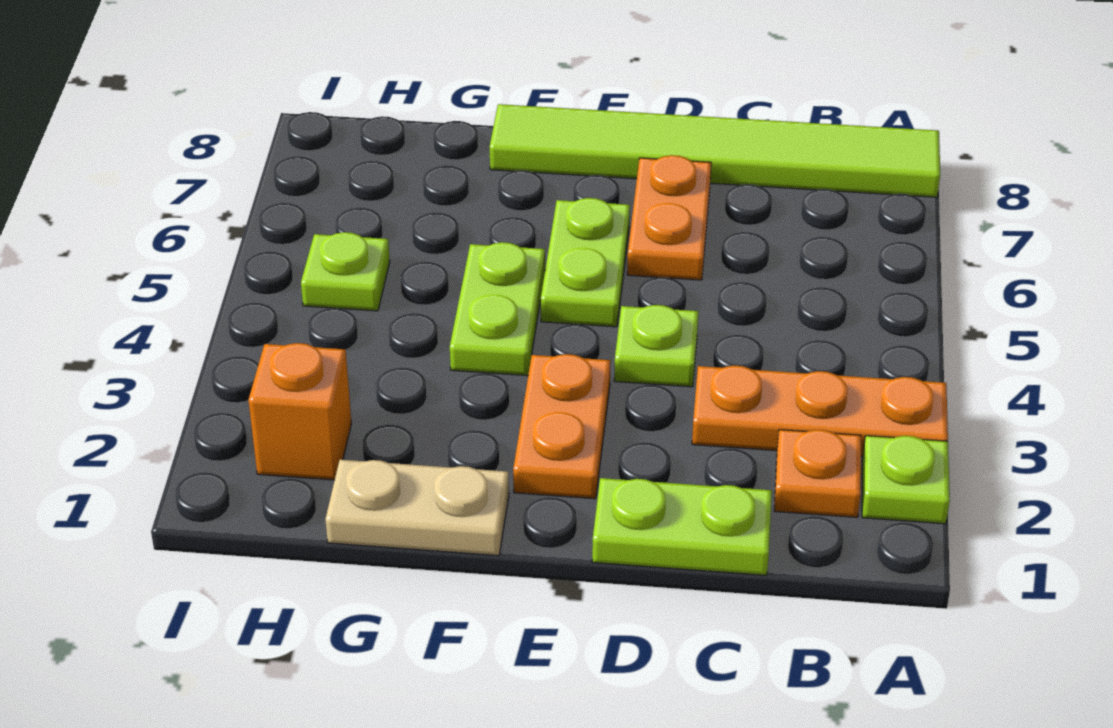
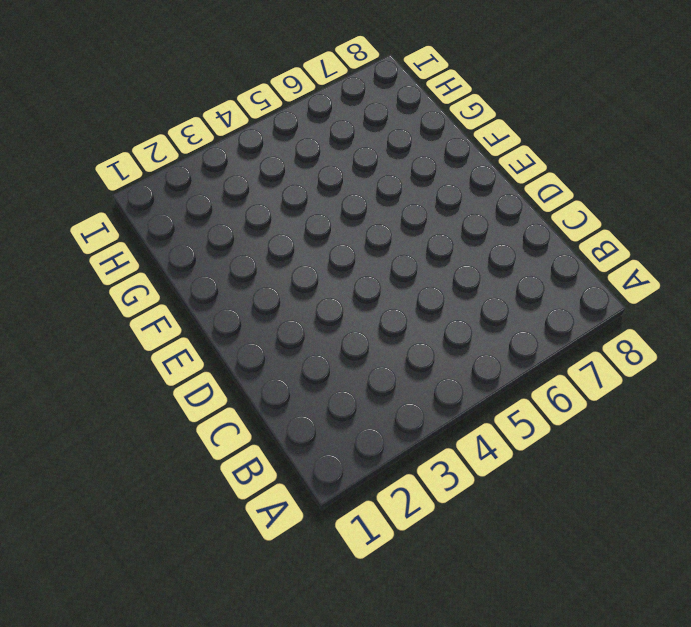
none -> lime 1x1 plate [862,436,950,524]
none -> orange 1x3 plate [692,366,948,457]
none -> lime 1x6 tile [490,104,940,197]

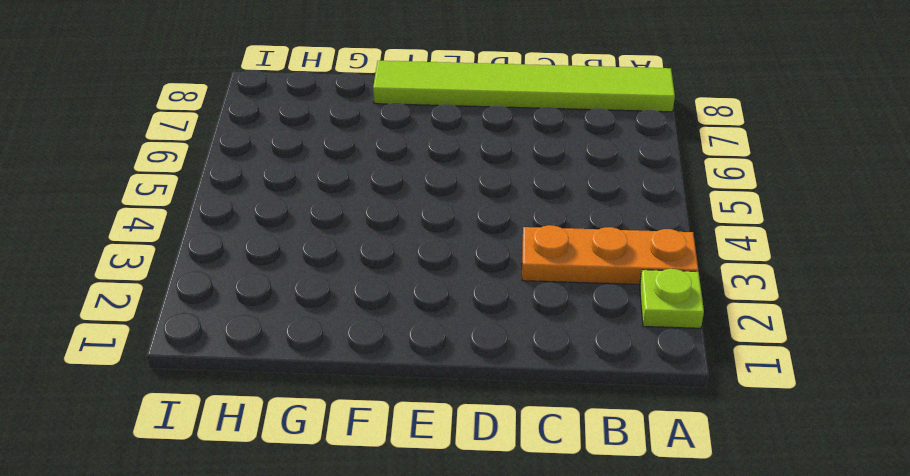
none -> orange 1x1 plate [774,430,861,517]
none -> lime 1x2 plate [592,478,772,575]
none -> lime 1x1 plate [614,305,699,387]

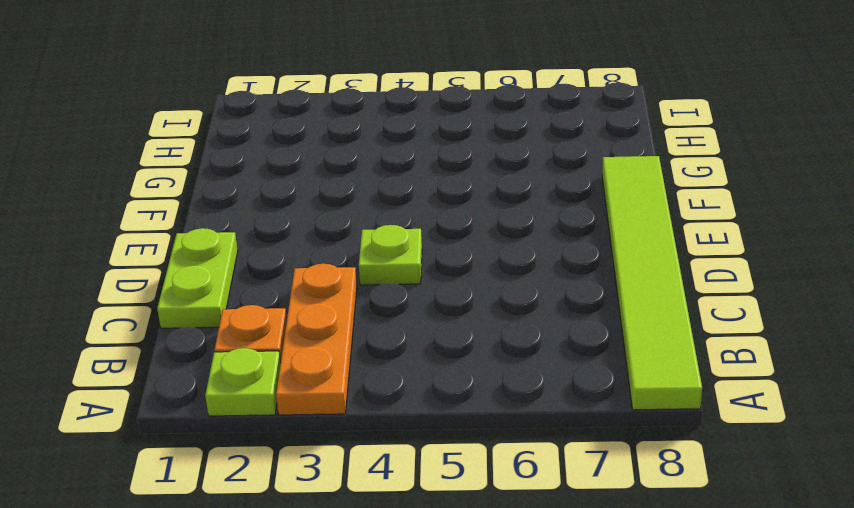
none -> orange 1x2 plate [627,155,711,280]
none -> orange 1x2 plate [513,354,610,499]
none -> lime 1x2 plate [541,198,630,327]

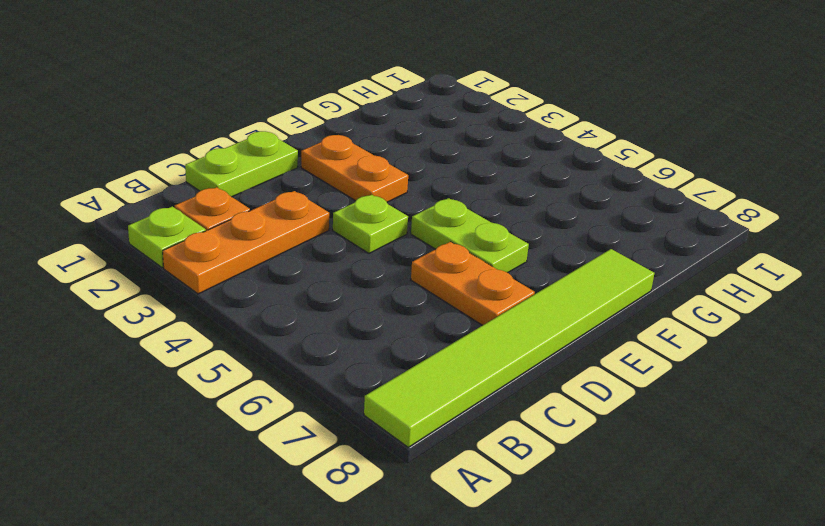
none -> tan 1x2 plate [325,460,509,556]
none -> lime 1x2 plate [450,242,545,376]
none -> orange 1x1 brick [248,343,351,480]

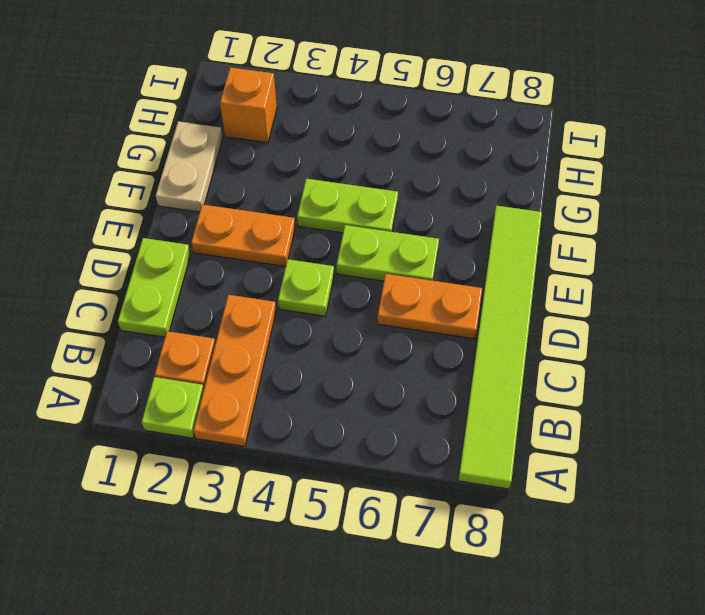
none -> lime 1x1 plate [301,232,390,311]

